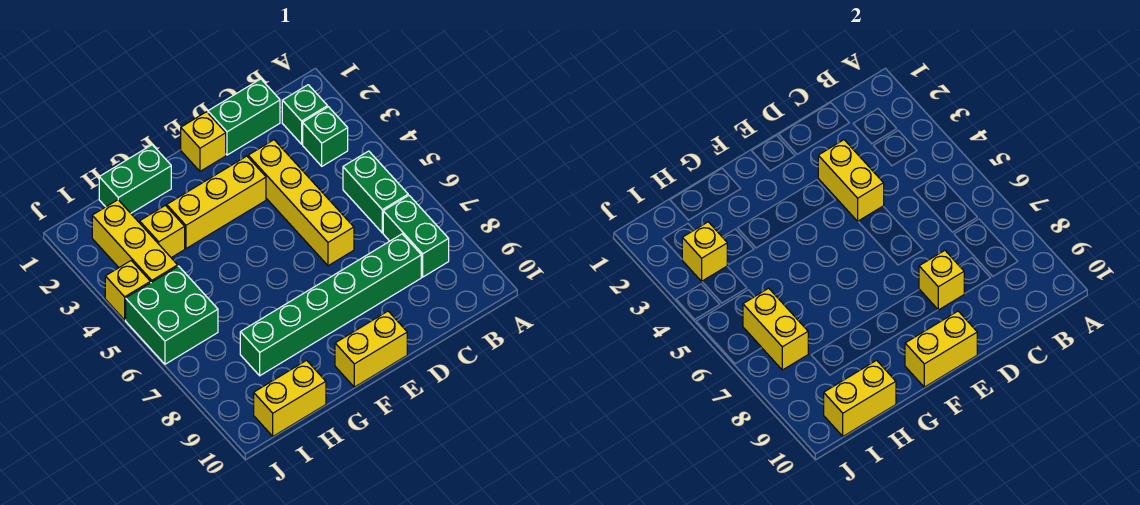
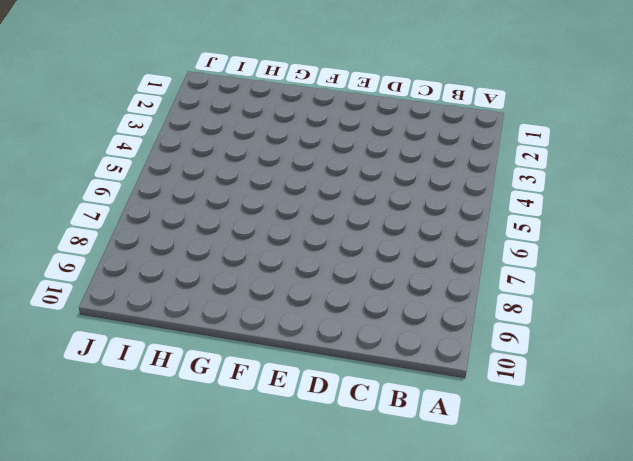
none -> green 1x1 brick [282,85,328,144]
none -> green 1x1 brick [303,107,348,166]
none -> green 1x2 brick [343,151,408,233]

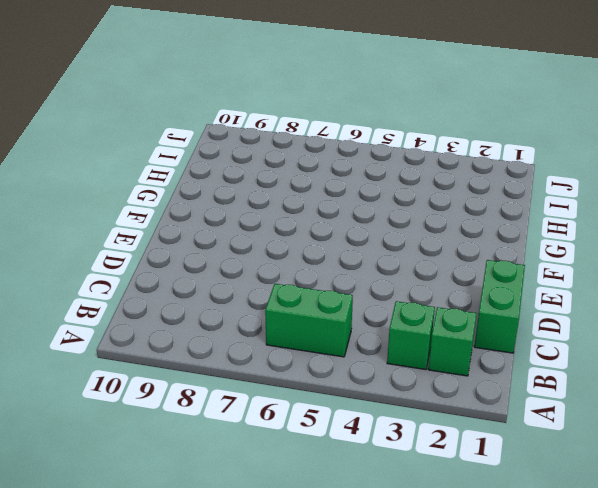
none -> green 1x2 brick [383,195,449,277]
none -> green 1x6 brick [240,234,421,376]
none -> yellow 1x4 brick [248,140,354,266]

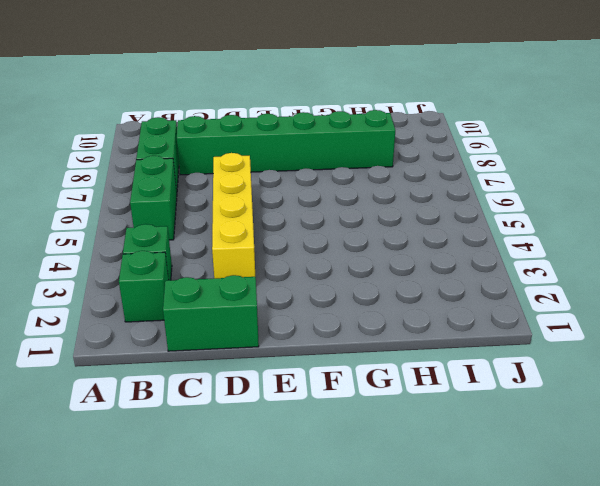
none -> yellow 1x1 brick [181,112,226,171]
none -> yellow 1x3 brick [167,156,266,249]
none -> yellow 1x2 brick [335,311,407,387]

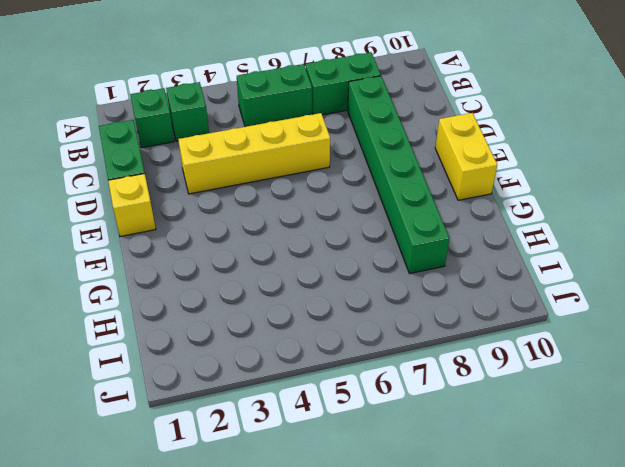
none -> yellow 1x3 brick [167,156,266,249]
none -> green 1x2 brick [99,145,171,213]
none -> yellow 1x1 brick [140,205,185,258]

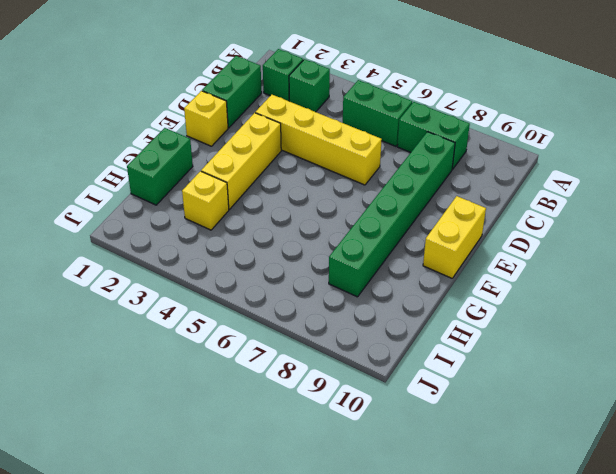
none -> yellow 1x2 brick [254,360,326,436]
none -> yellow 1x3 brick [92,200,178,283]
none -> green 2x2 brick [126,266,218,364]

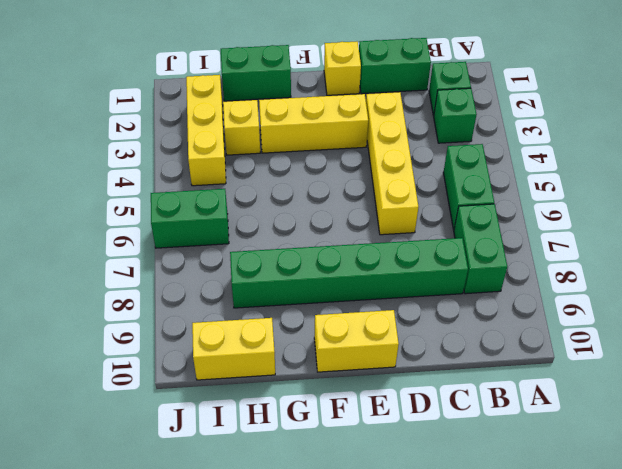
green 1x2 brick [151,189,229,248] -> green 2x2 brick [126,266,218,364]
none -> yellow 1x1 brick [105,261,150,320]
none -> yellow 1x2 brick [818,140,884,221]
none -> yellow 1x1 brick [919,251,964,310]

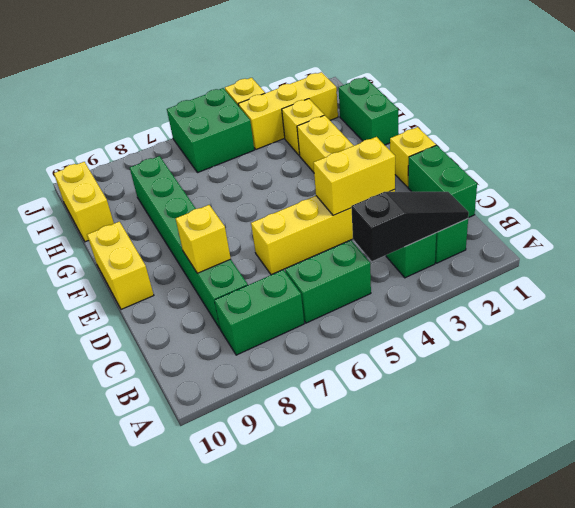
black 1x3 slope [351,191,469,261] -> none
none -> yellow 1x2 brick [905,311,977,387]
none -> yellow 1x2 brick [824,360,896,436]
none -> yellow 1x1 brick [682,222,727,281]

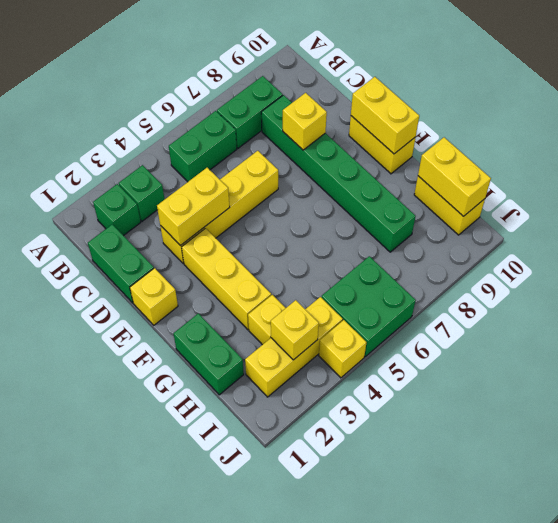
none -> yellow 1x2 brick [743,288,808,370]

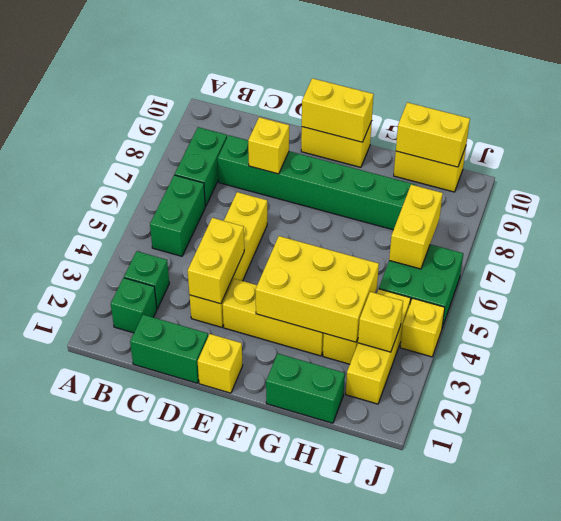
yellow 2x3 brick [255,236,379,342] -> none

